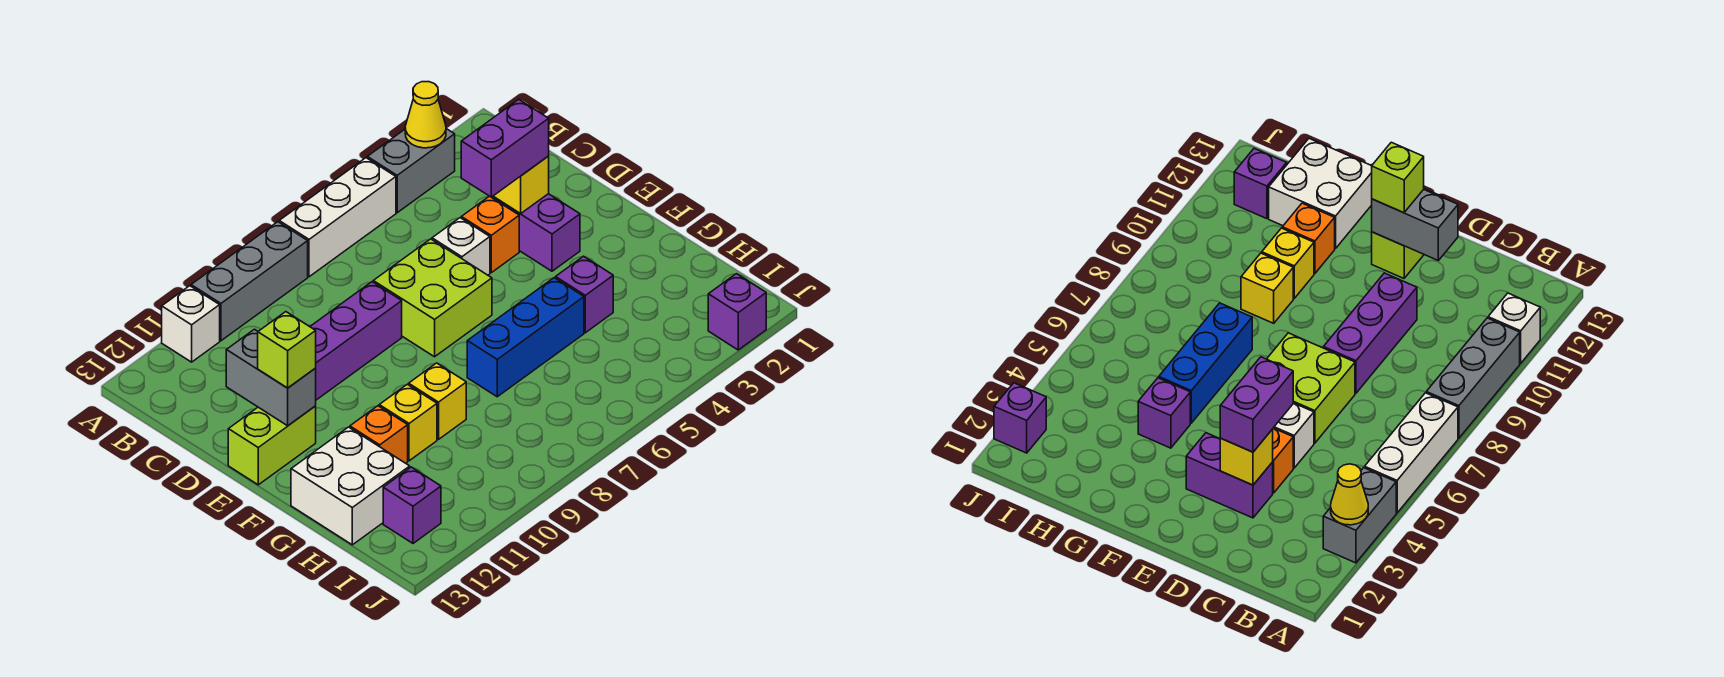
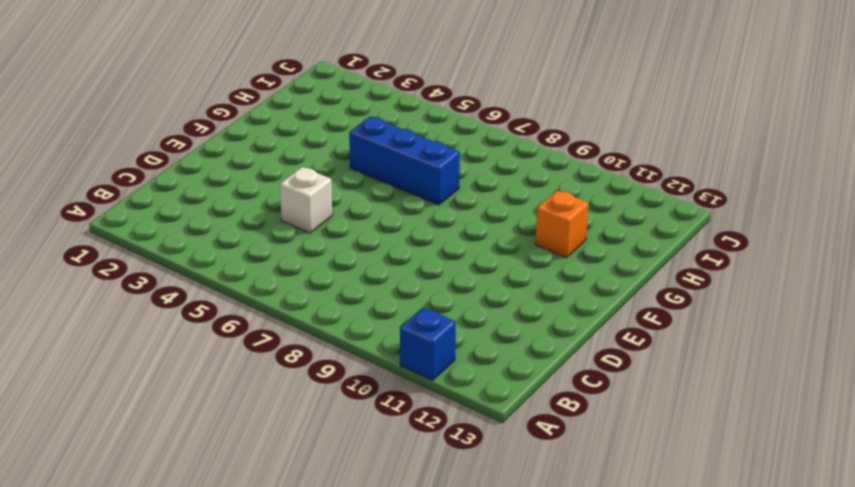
blue 1x1 brick [400,307,456,380] -> white 1x1 brick [162,286,220,362]
none -> grey 1x2 brick [367,129,455,213]
none -> white 1x3 brick [279,158,396,277]
none -> grey 1x3 brick [191,222,308,341]

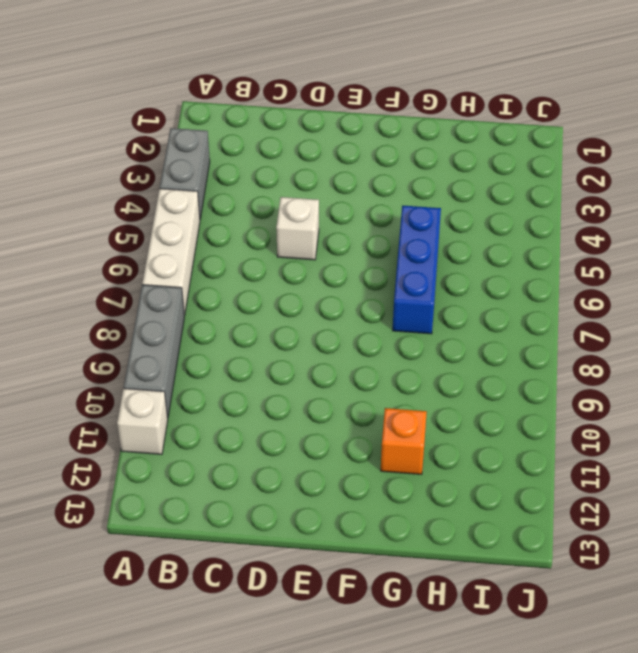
none -> purple 1x2 brick [492,194,580,271]
none -> orange 1x1 brick [461,196,519,273]
none -> lime 2x2 brick [373,239,492,357]

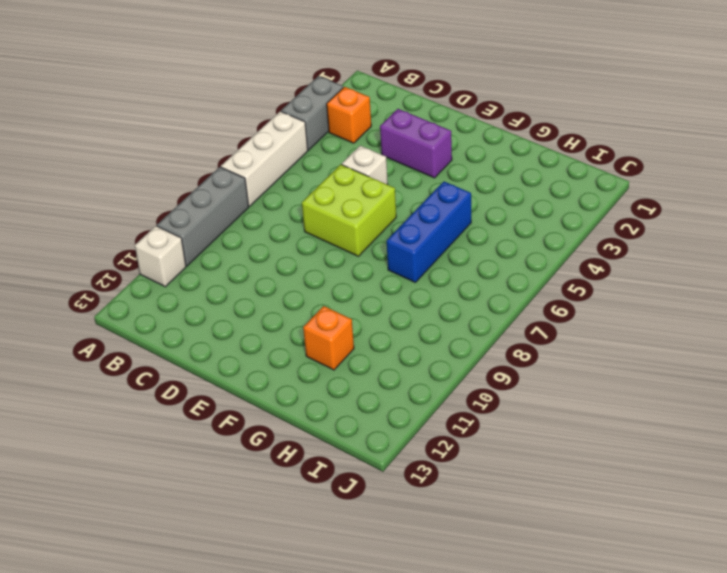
orange 1x1 brick [327,87,371,143] -> orange 1x1 brick moved to [461,196,519,273]
none -> purple 1x3 brick [310,282,402,400]
none -> lime 1x2 brick [228,406,316,485]
none -> purple 1x1 brick [556,256,613,333]

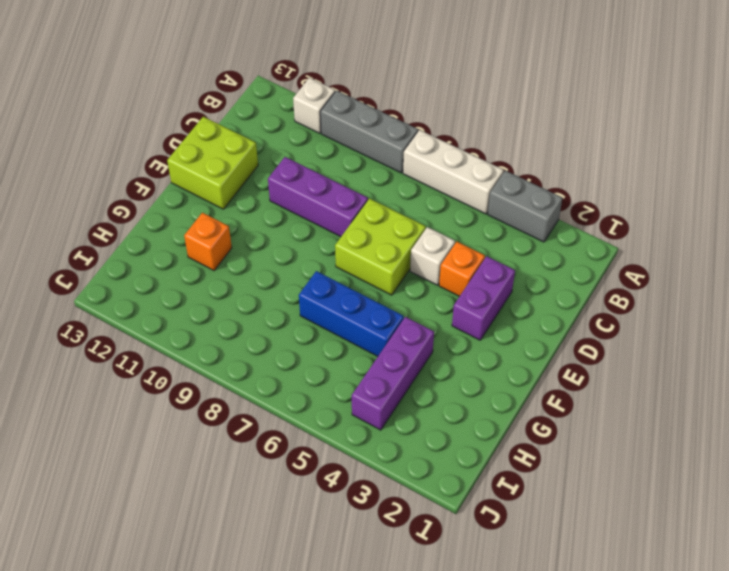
lime 2x2 brick [167,117,258,209] -> lime 1x2 brick [228,406,316,485]
purple 1x3 brick [352,317,434,430] -> purple 1x1 brick [556,256,613,333]
none -> yellow 1x1 brick [409,363,466,439]
none -> yellow 1x1 brick [379,384,437,461]
none -> white 2x2 brick [291,427,410,545]

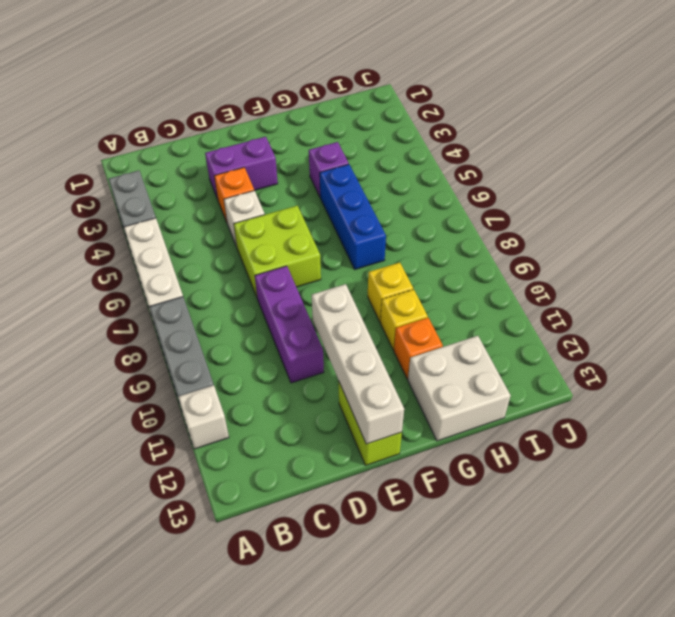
white 1x4 brick [312,284,404,444] -> grey 1x2 brick [226,329,316,426]
none -> purple 1x1 brick [383,467,441,543]
none -> purple 1x1 brick [708,274,766,350]
none -> yellow 1x1 cone [405,82,446,148]

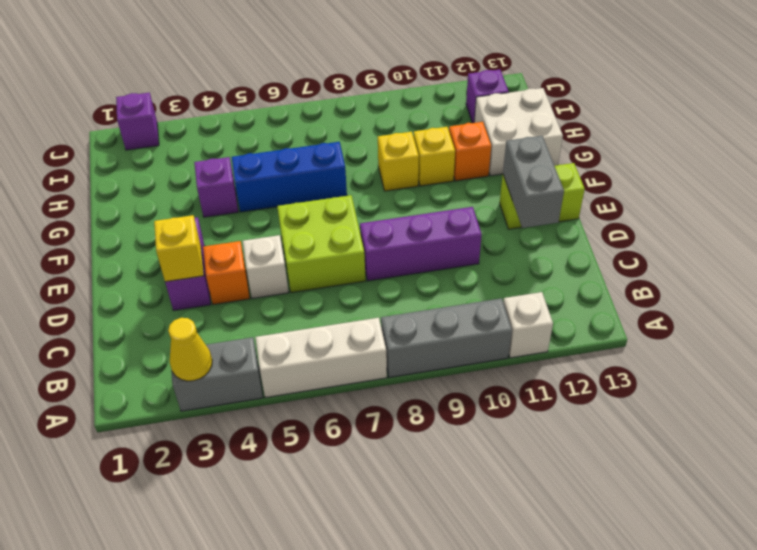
none -> purple 1x2 brick [461,100,549,197]
none -> lime 1x1 brick [258,312,316,388]

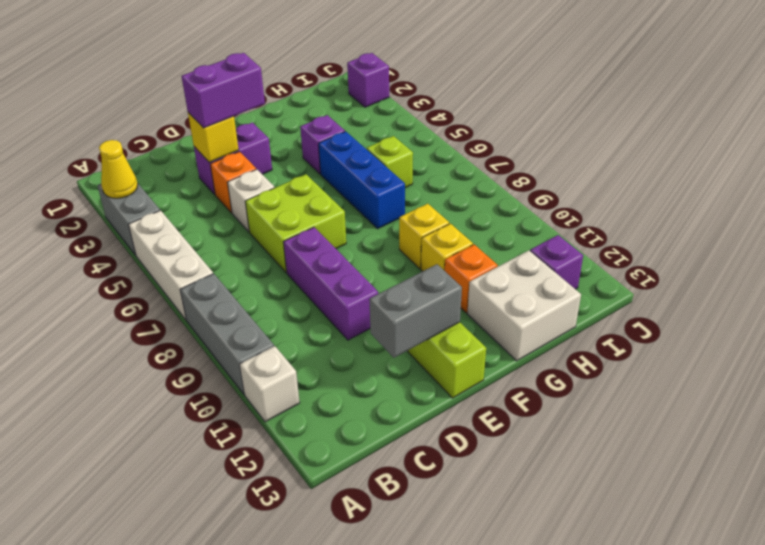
purple 1x2 brick [182,53,265,128] -> purple 1x2 brick turned to [461,100,549,197]
lime 1x1 brick [367,136,413,188] -> lime 1x1 brick moved to [258,312,316,388]

